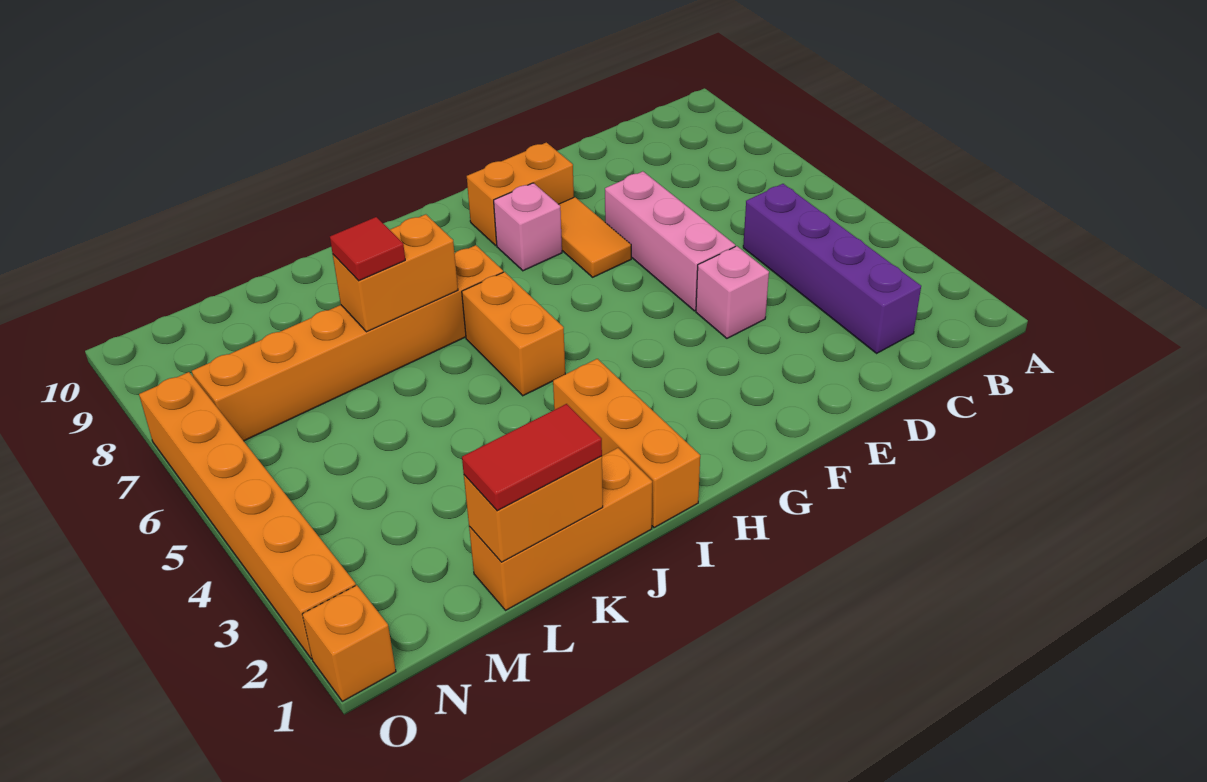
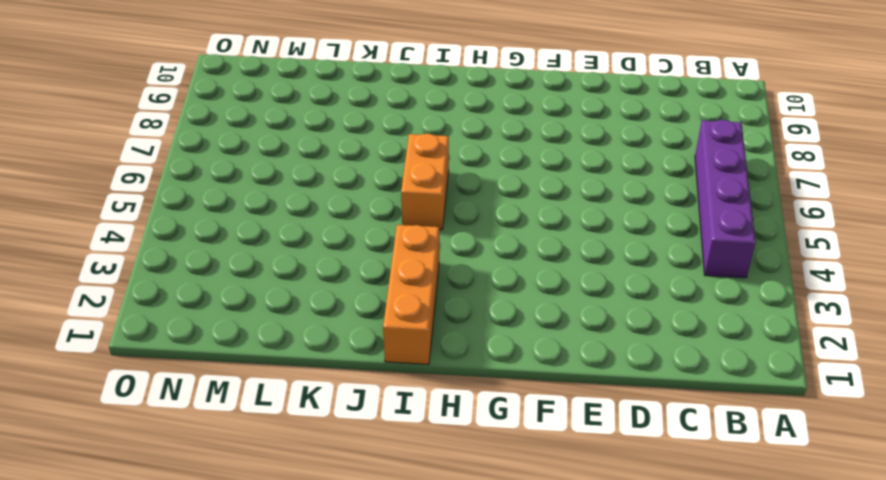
purple 1x4 brick [695,120,756,278] -> purple 1x4 brick moved to [743,184,921,353]
none -> pink 1x1 brick [696,246,769,338]
none -> pink 1x3 brick [605,171,735,311]
none -> orange 1x2 tile [559,197,631,277]

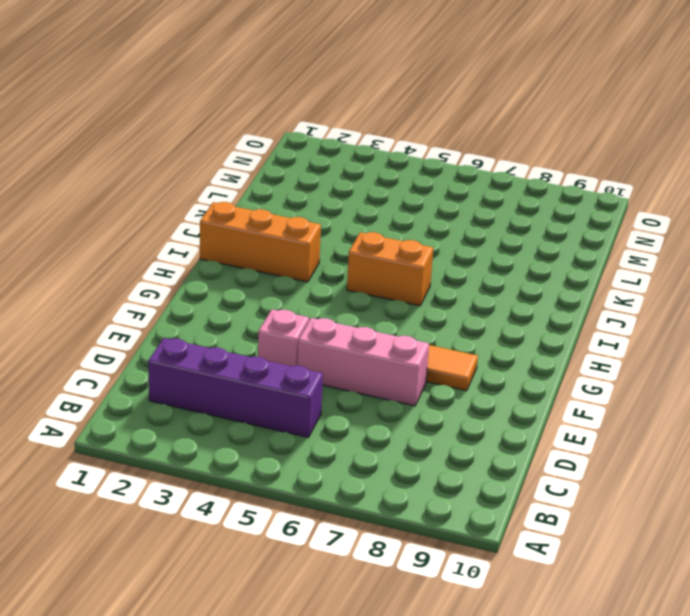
none -> orange 1x2 brick [467,142,574,245]
none -> pink 1x1 brick [494,183,562,271]
none -> orange 1x6 brick [192,245,503,441]

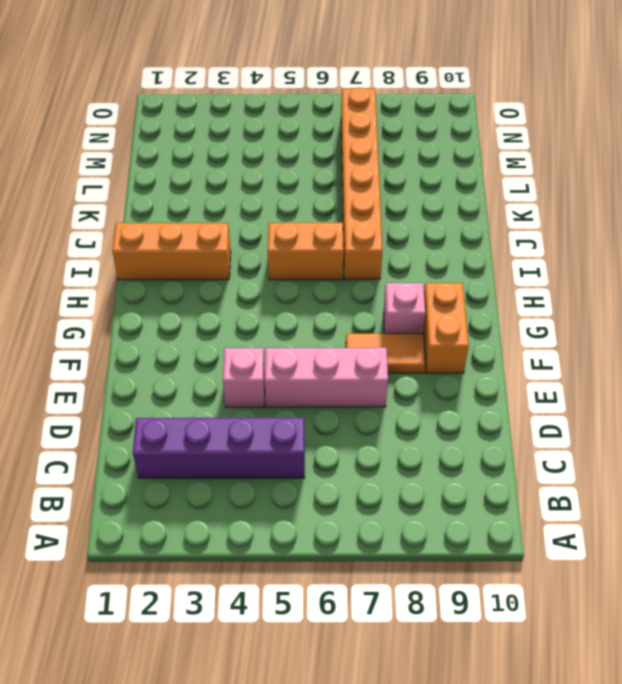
none -> orange 1x3 brick [469,448,652,610]
none -> orange 1x1 brick [302,585,396,701]
none -> orange 1x6 brick [139,372,356,659]

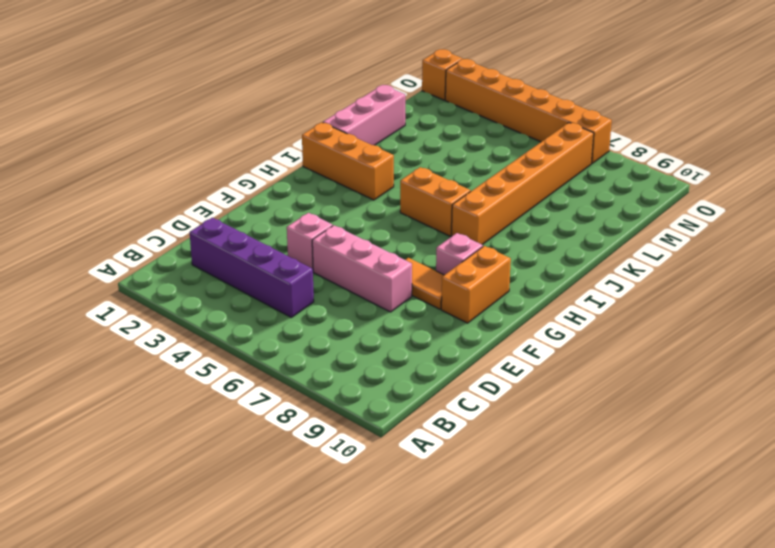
pink 1x3 brick [323,85,405,145] -> orange 1x3 brick [469,448,652,610]
none -> orange 1x2 brick [333,214,458,332]
none -> orange 1x2 brick [464,456,603,562]
none -> red 1x2 tile [462,404,602,511]

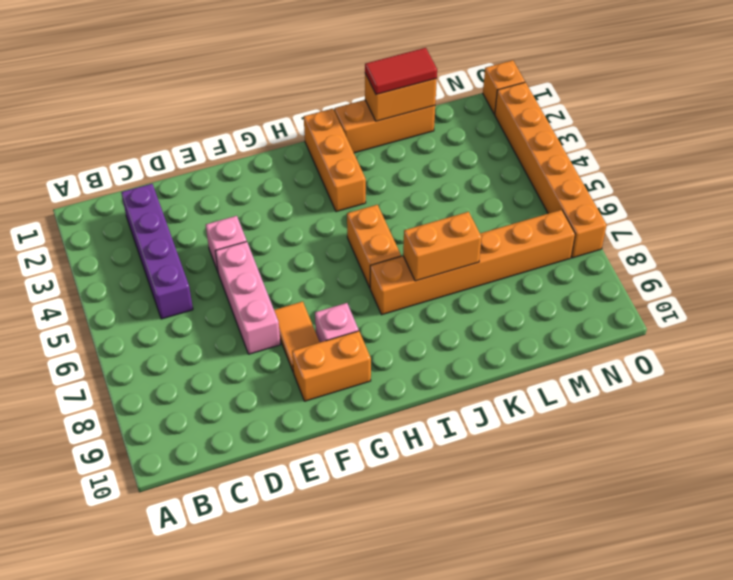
none -> red 1x1 tile [330,217,405,281]

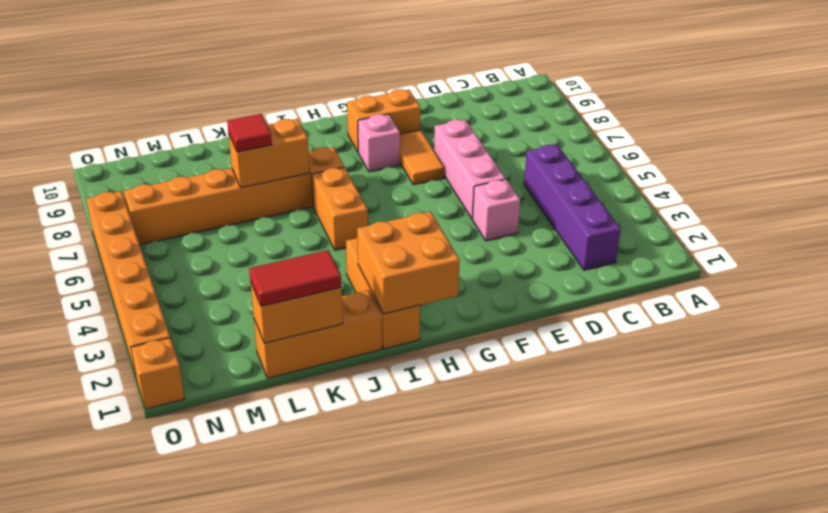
orange 2x2 brick [357,212,460,314] -> none

